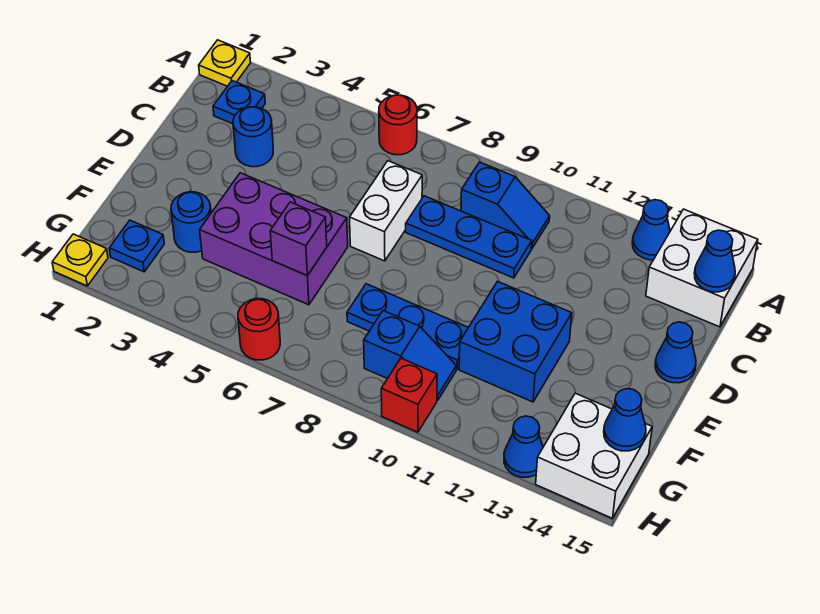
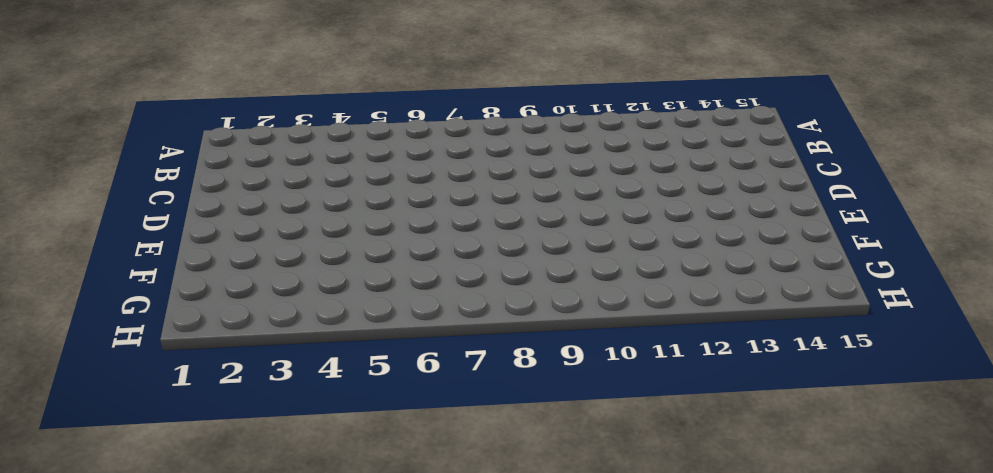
none -> yellow 1x1 plate [199,40,251,86]
none -> red 1x1 round brick [379,95,417,155]
none -> blue 1x1 cone [632,200,670,260]

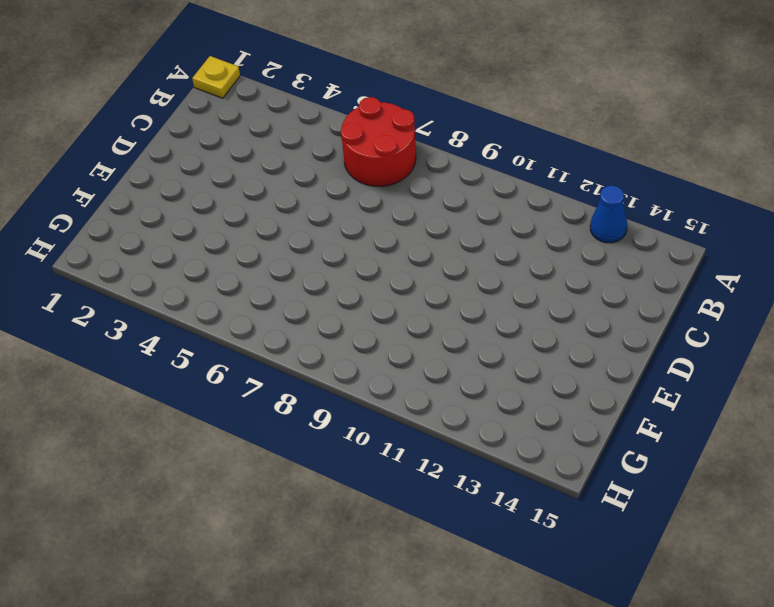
red 2x2 round brick [341,97,416,186] -> red 1x1 round brick [379,95,417,155]
none -> white 2x2 brick [646,209,758,327]
none -> blue 1x1 plate [213,81,265,124]
none -> blue 1x2 slope [461,162,550,248]

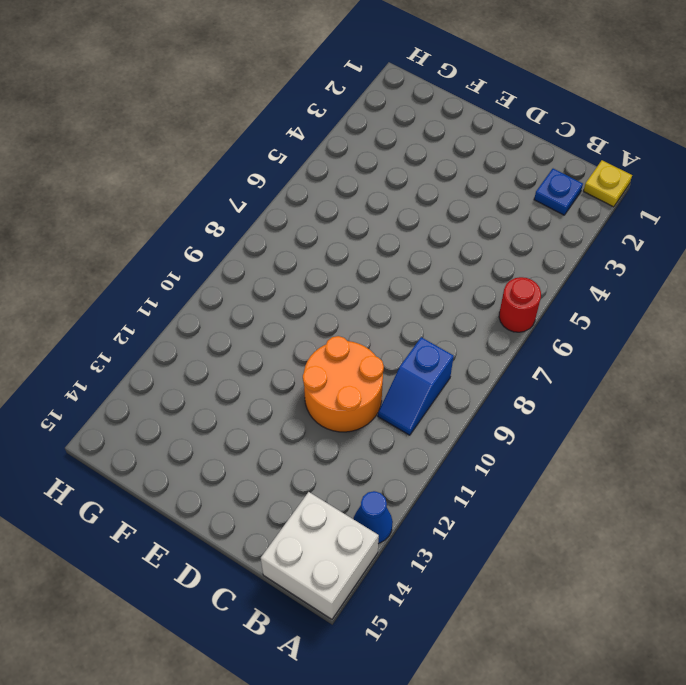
orange 2x2 round brick [303,336,384,432] -> blue 1x3 plate [406,196,532,278]
none -> blue 1x1 round brick [233,107,273,167]
none -> white 1x2 brick [350,161,422,261]
none -> blue 1x1 cone [655,322,696,383]

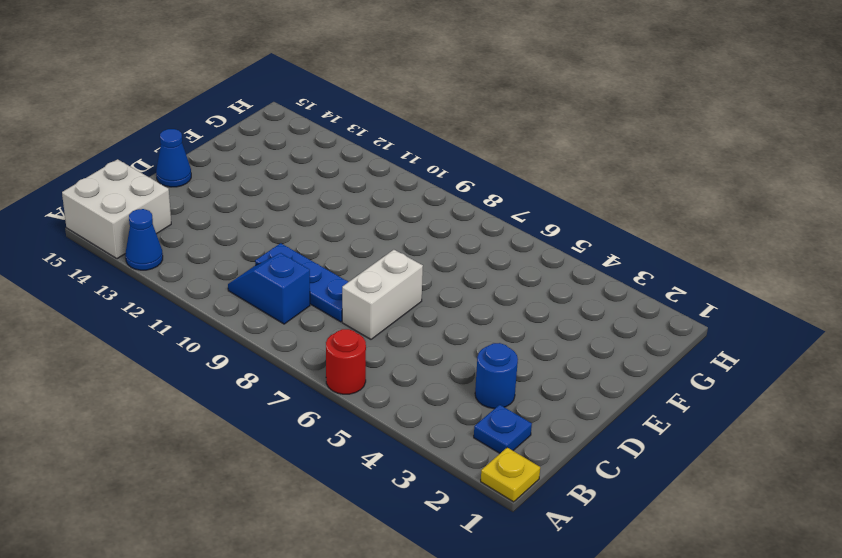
none -> purple 2x3 brick [200,173,348,305]
none -> blue 2x2 brick [459,281,572,402]
none -> blue 1x1 round brick [171,192,211,252]

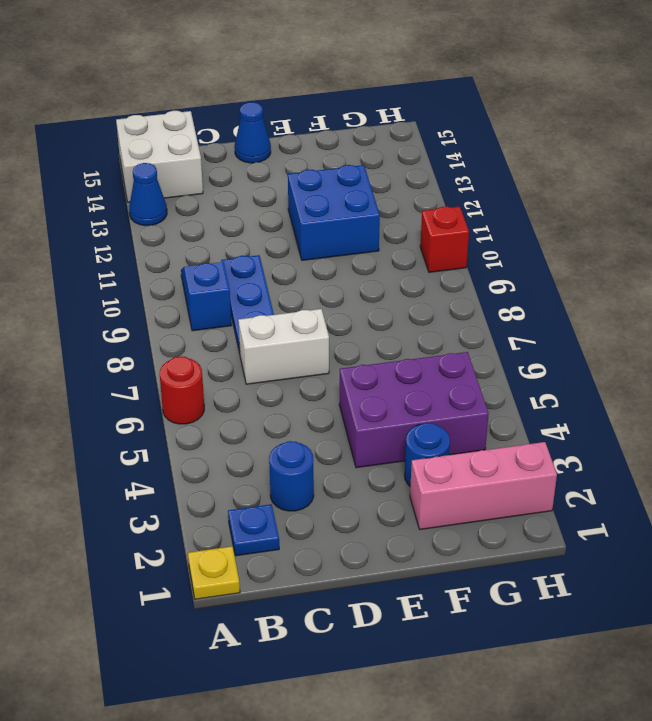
purple 2x3 brick [339,352,489,468] -> purple 2x3 brick turned to [200,173,348,305]
pink 1x3 brick [410,442,557,530] -> blue 1x1 plate [109,220,164,272]
none -> blue 1x3 plate [347,284,468,369]
none -> blue 1x2 slope [364,311,456,400]
none -> white 2x2 brick [536,393,652,518]

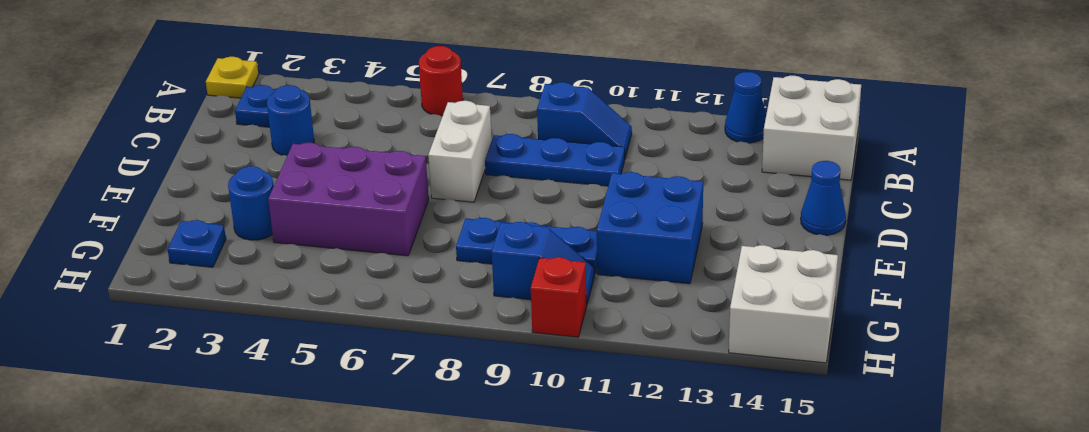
none -> yellow 1x1 plate [52,234,108,286]
none -> red 1x1 round brick [238,299,280,360]
none -> blue 1x1 cone [504,416,543,477]

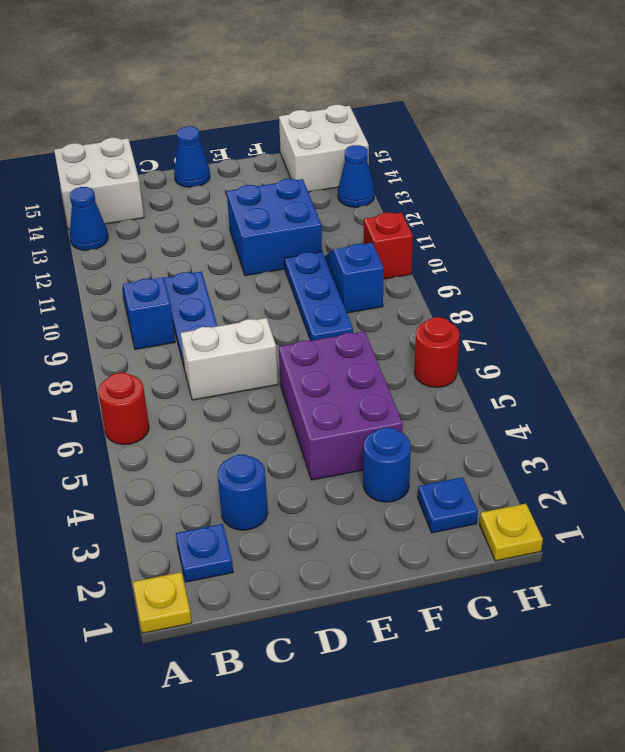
none -> blue 1x1 cone [694,230,735,292]
none -> purple 1x1 brick [270,202,327,275]
none -> blue 1x1 cone [604,389,646,451]

